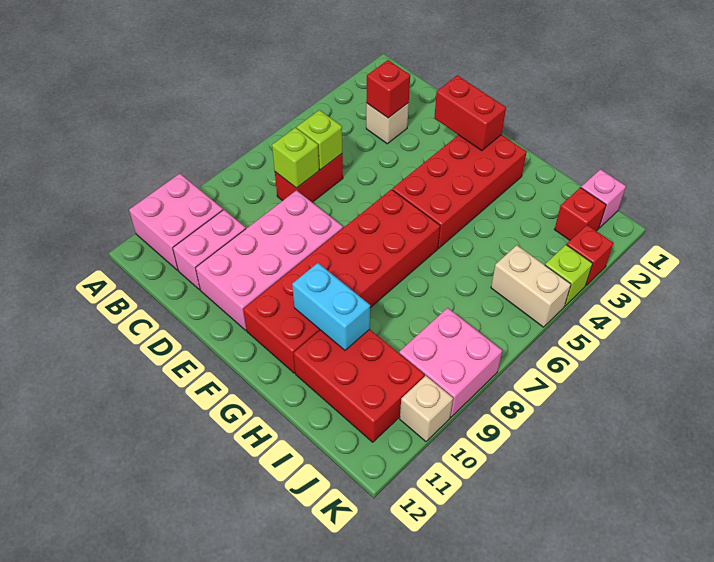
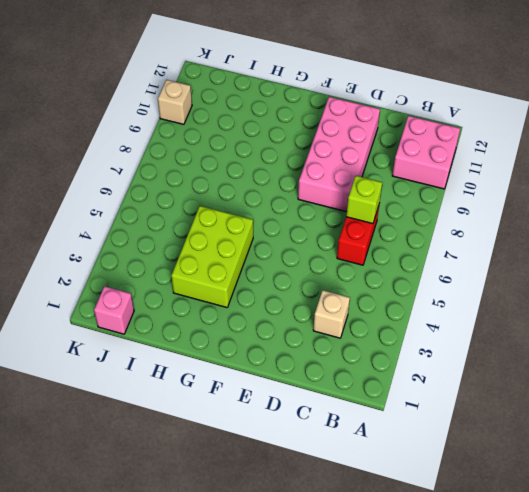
lime 2x3 brick [171,206,253,307] -> red 2x4 brick [392,135,527,248]
none -> pink 1x2 brick [173,210,246,290]
none -> red 2x6 brick [243,189,440,373]
none -> red 2x3 brick [293,329,424,442]

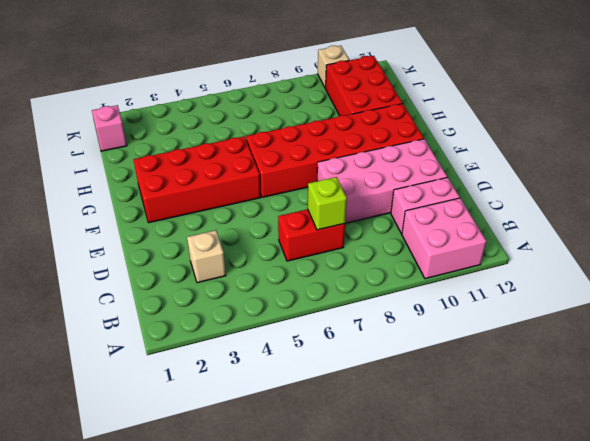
none -> red 1x1 brick [554,187,606,240]
none -> tan 1x2 brick [491,245,571,327]
none -> pink 2x2 brick [399,308,502,417]

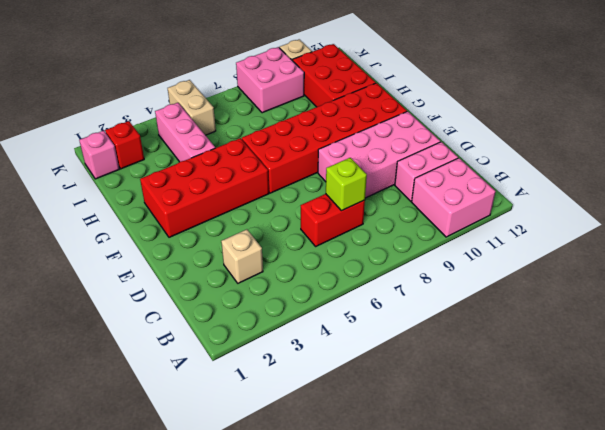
pink 1x3 brick [155,103,215,162] -> none
none -> red 1x1 brick [567,225,613,285]
none -> lime 1x1 brick [545,245,593,306]
none -> red 1x1 brick [366,60,410,118]

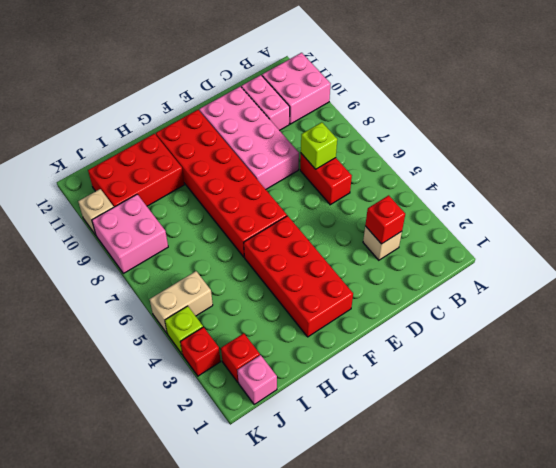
none -> lime 1x1 brick [297,110,342,170]
none -> red 1x2 brick [434,75,506,151]
none -> cyan 1x2 brick [292,263,370,350]

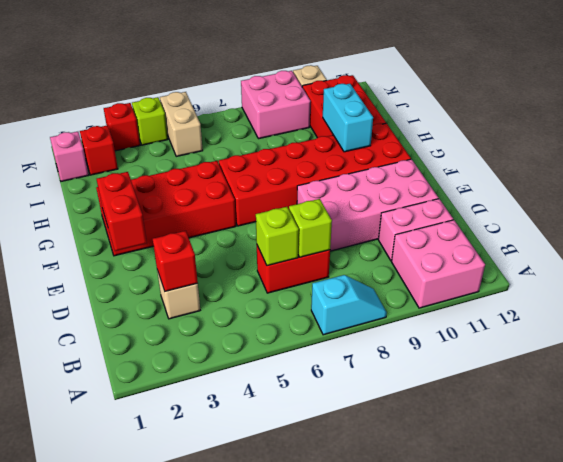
cyan 1x2 slope [311,275,387,335] -> none

